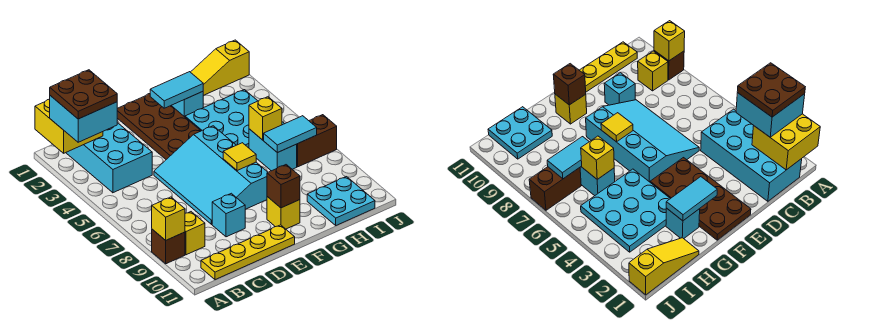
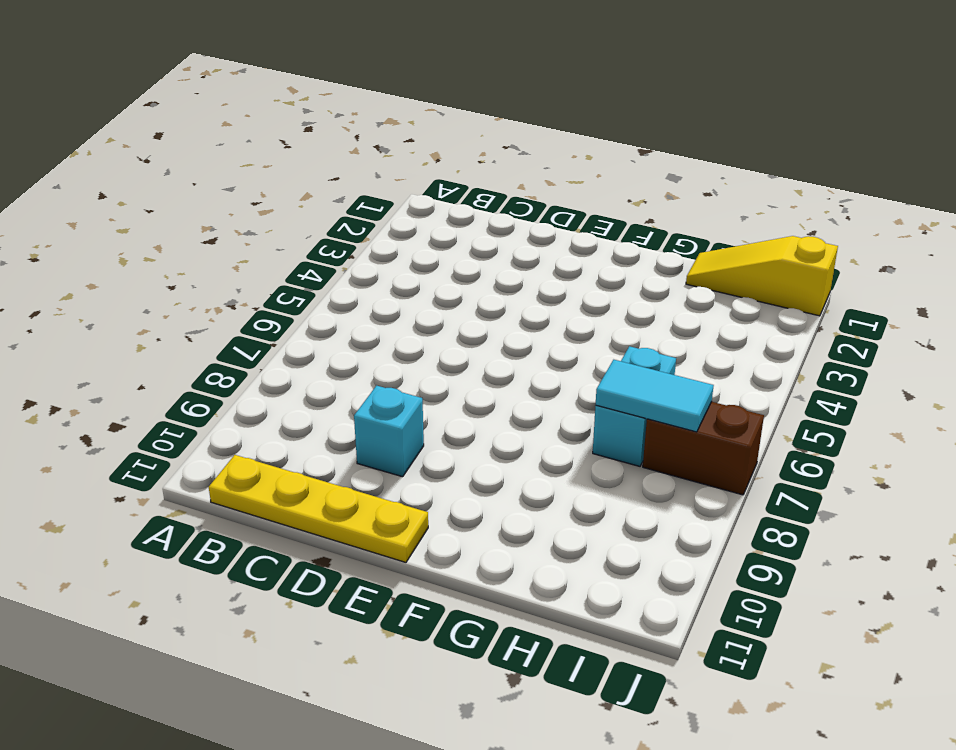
none -> brown 1x1 brick [152,229,185,264]
none -> cyan 2x4 brick [66,123,152,193]
none -> yellow 1x1 brick [185,212,205,255]

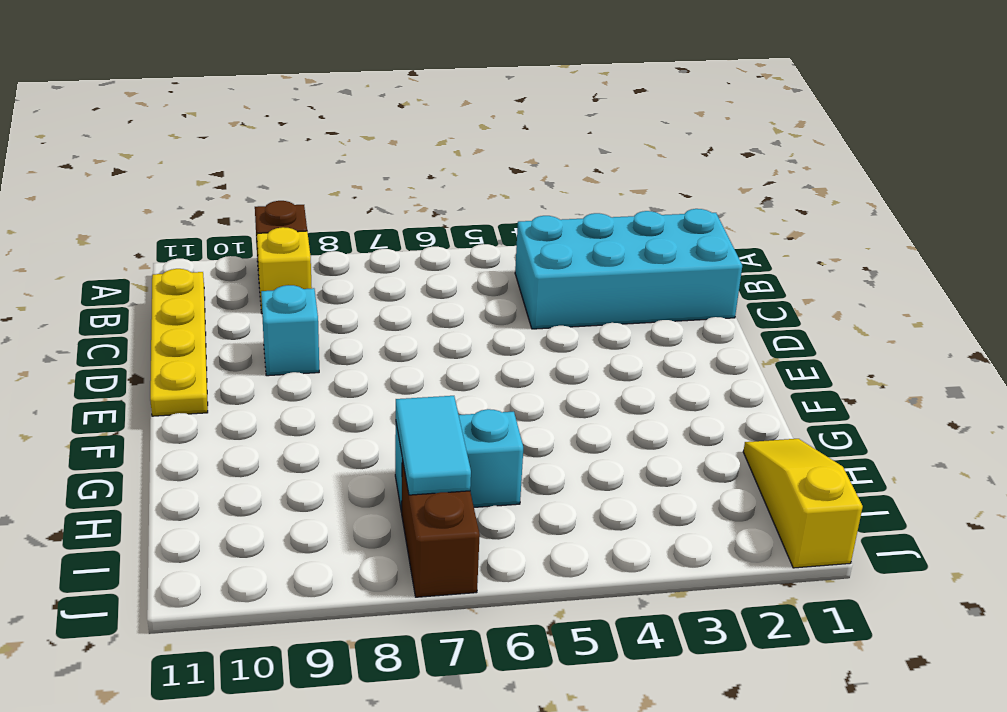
none -> cyan 3x4 slope [154,126,268,224]
none -> brown 2x4 plate [117,94,201,159]
none -> yellow 1x1 brick [267,197,300,229]

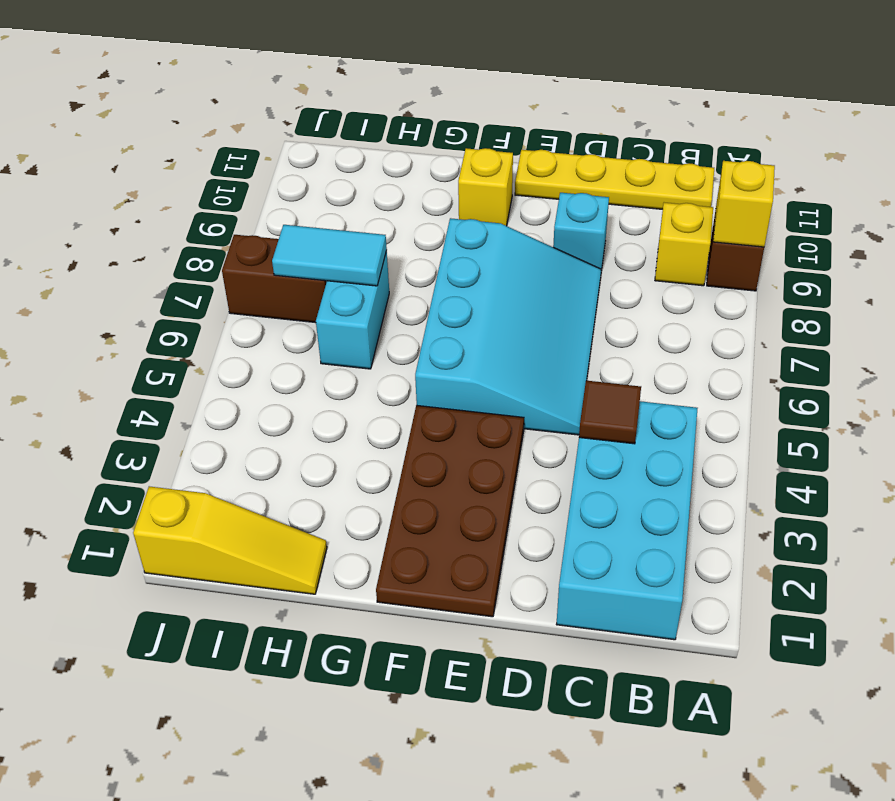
brown 1x1 tile [579,381,641,444] -> none
none -> cyan 1x1 brick [171,92,203,117]
none -> cyan 3x3 plate [185,90,284,148]
none -> cyan 2x2 plate [307,177,375,225]

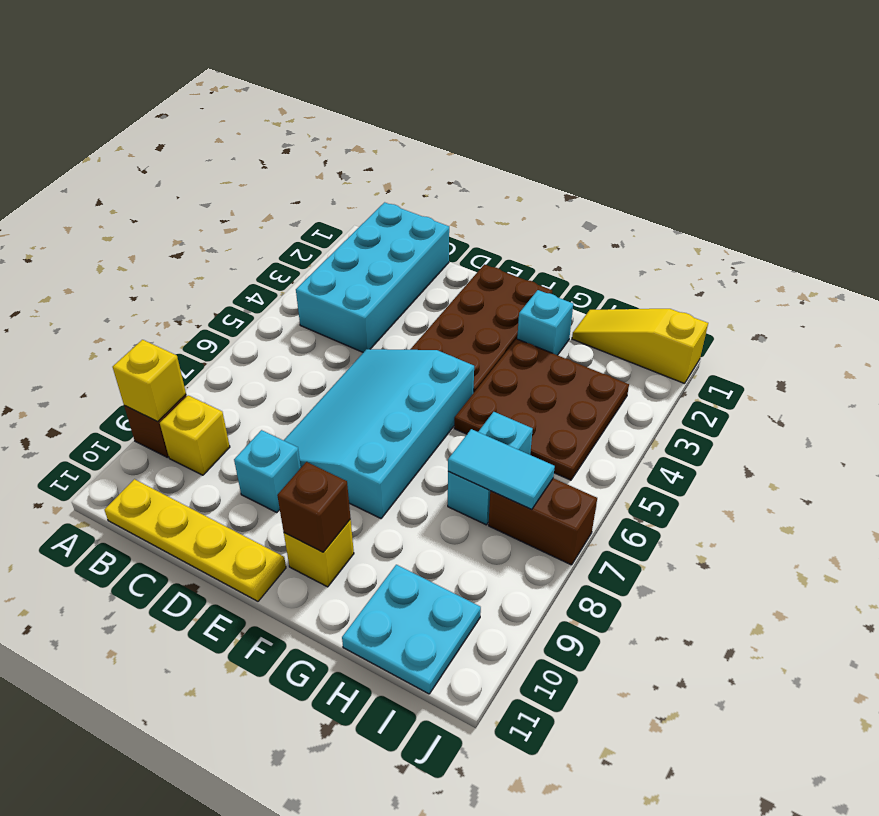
brown 3x3 plate [454,339,629,480] -> cyan 3x3 plate [185,90,284,148]
none -> yellow 2x2 brick [35,99,103,153]
none -> cyan 1x2 tile [150,72,203,108]
none -> yellow 1x1 tile [223,143,256,171]

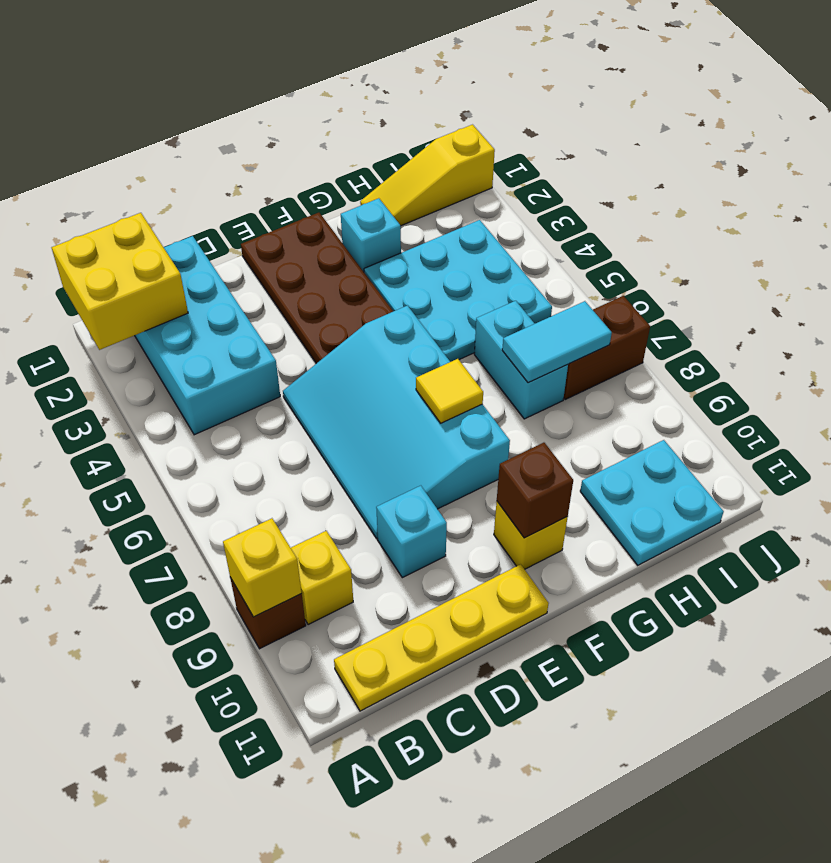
none -> cyan 1x2 tile [150,72,203,108]
none -> yellow 1x1 brick [249,97,282,140]
none -> cyan 2x2 brick [50,96,117,142]

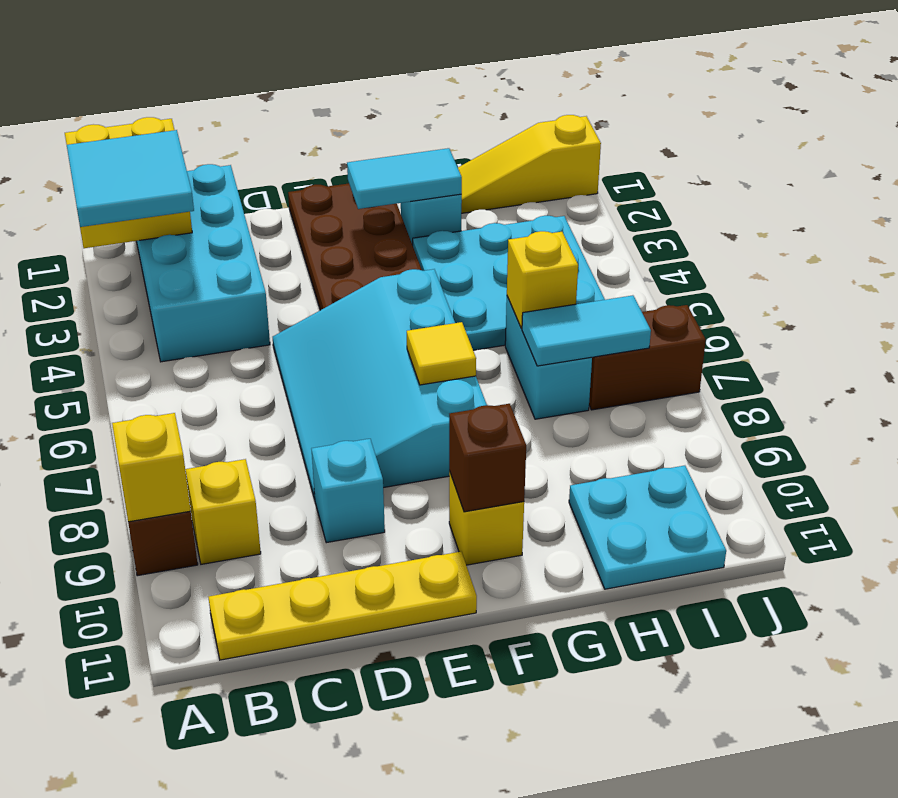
cyan 2x2 tile [67,130,194,227] -> cyan 2x2 brick [50,96,117,142]
none -> brown 2x2 plate [50,70,117,119]

